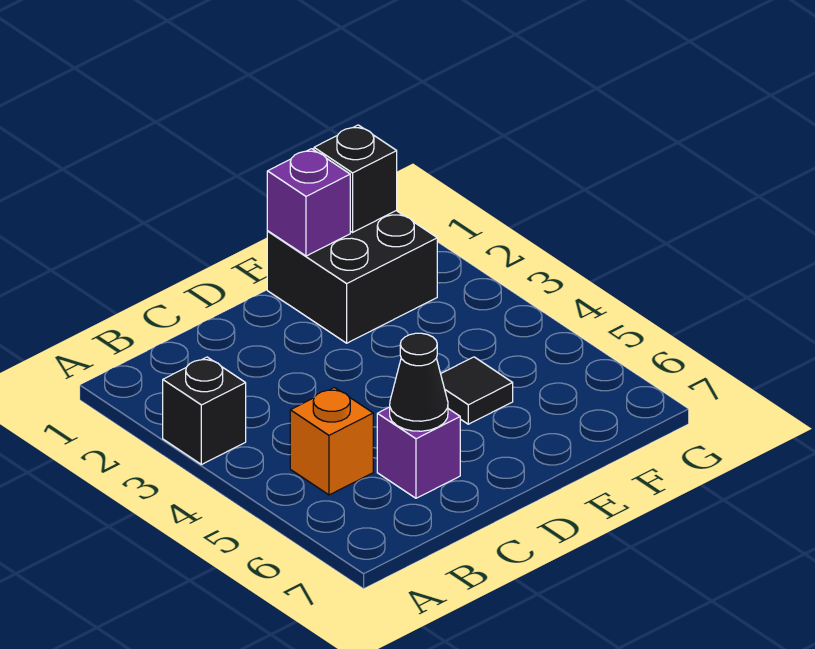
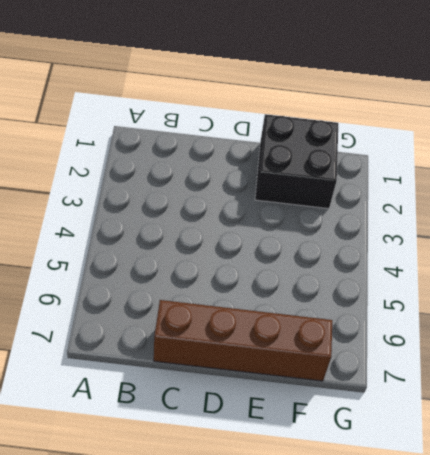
brown 1x4 brick [154,300,332,381] -> none
none -> black 1x1 brick [163,357,246,465]
none -> orange 1x1 brick [290,388,373,495]

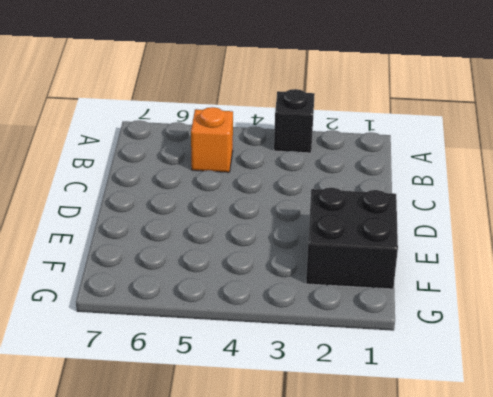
none -> purple 1x1 brick [377,407,460,498]
none -> black 1x1 tile [441,357,513,424]

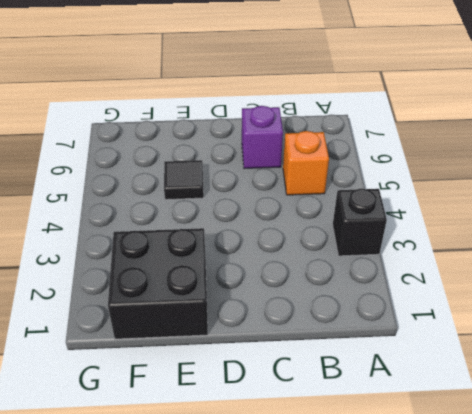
none -> black 1x1 cone [390,333,448,431]
none -> purple 1x1 brick [267,149,350,256]

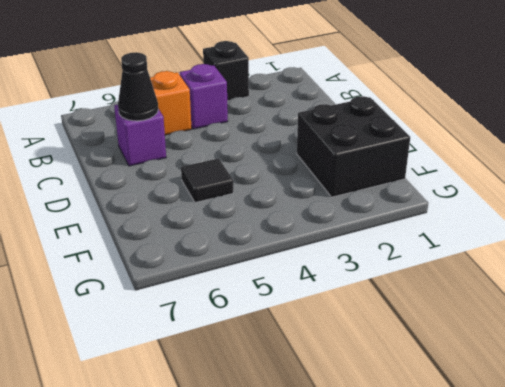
purple 1x1 brick [179,64,228,129] -> purple 1x1 brick moved to [267,149,350,256]
none -> black 1x1 brick [314,125,397,232]

